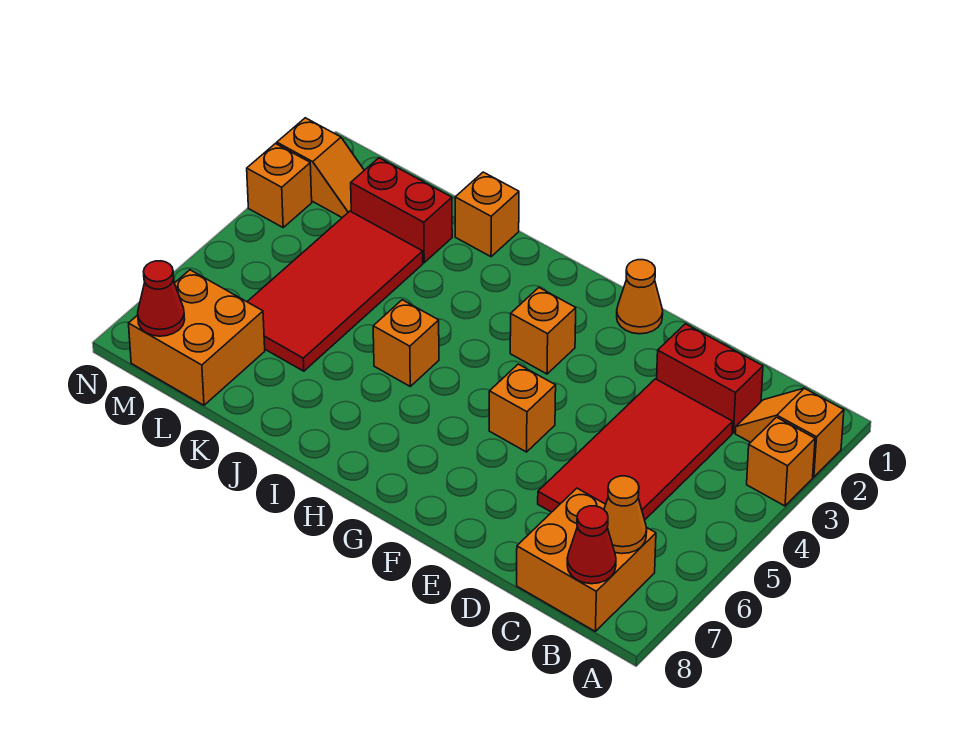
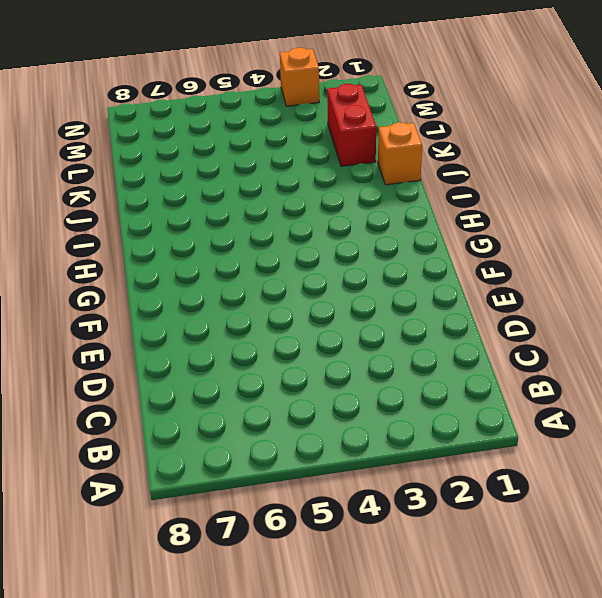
none -> orange 1x2 slope [735,388,844,477]
none -> orange 1x1 brick [747,417,815,506]
none -> orange 2x2 brick [517,488,656,631]

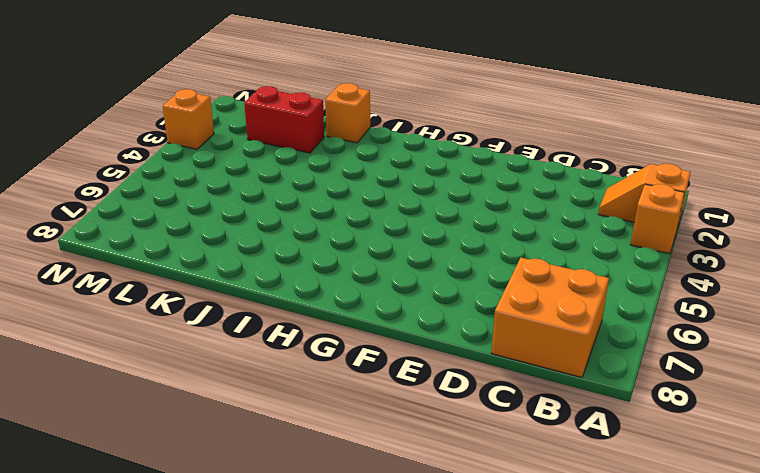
none -> red 1x2 brick [657,324,763,433]
none -> red 2x4 tile [538,379,733,520]
none -> orange 1x1 cone [617,260,663,334]

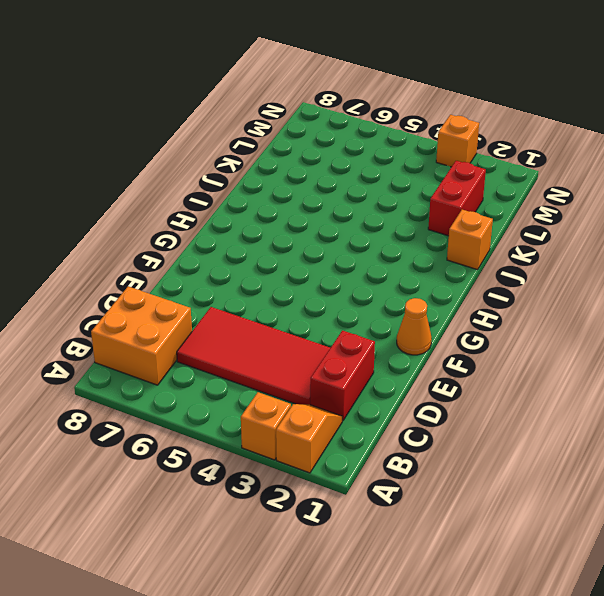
none -> orange 1x1 brick [489,364,556,452]
none -> orange 1x1 brick [510,288,576,374]
none -> orange 1x1 brick [373,300,439,386]

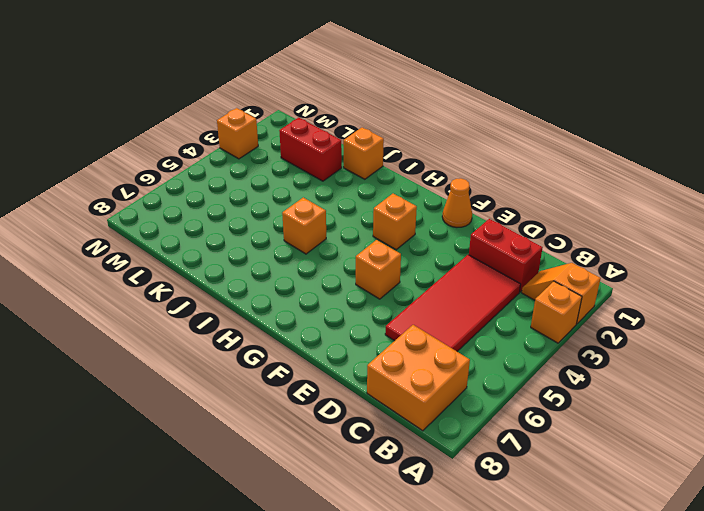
none -> red 2x4 tile [247,211,423,371]
none -> orange 2x2 brick [129,270,265,405]
none -> orange 1x2 slope [277,118,364,218]

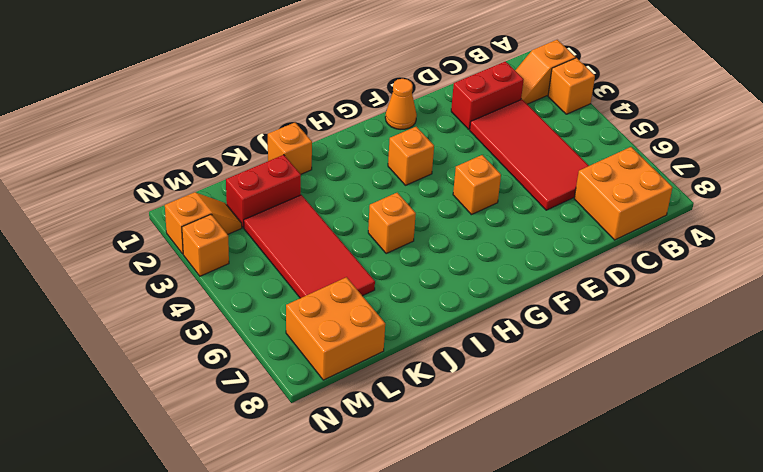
none -> orange 1x1 cone [604,476,647,554]
none -> red 1x1 cone [567,506,616,584]
none -> red 1x1 cone [138,261,185,336]

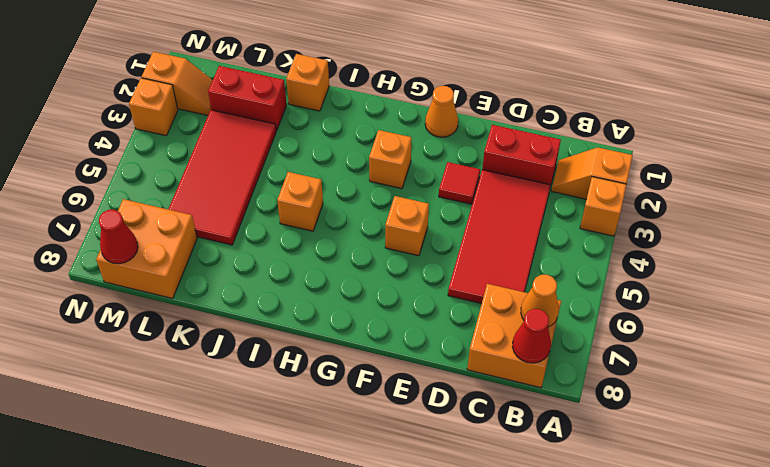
red 1x1 tile [439,162,480,204] -> none

